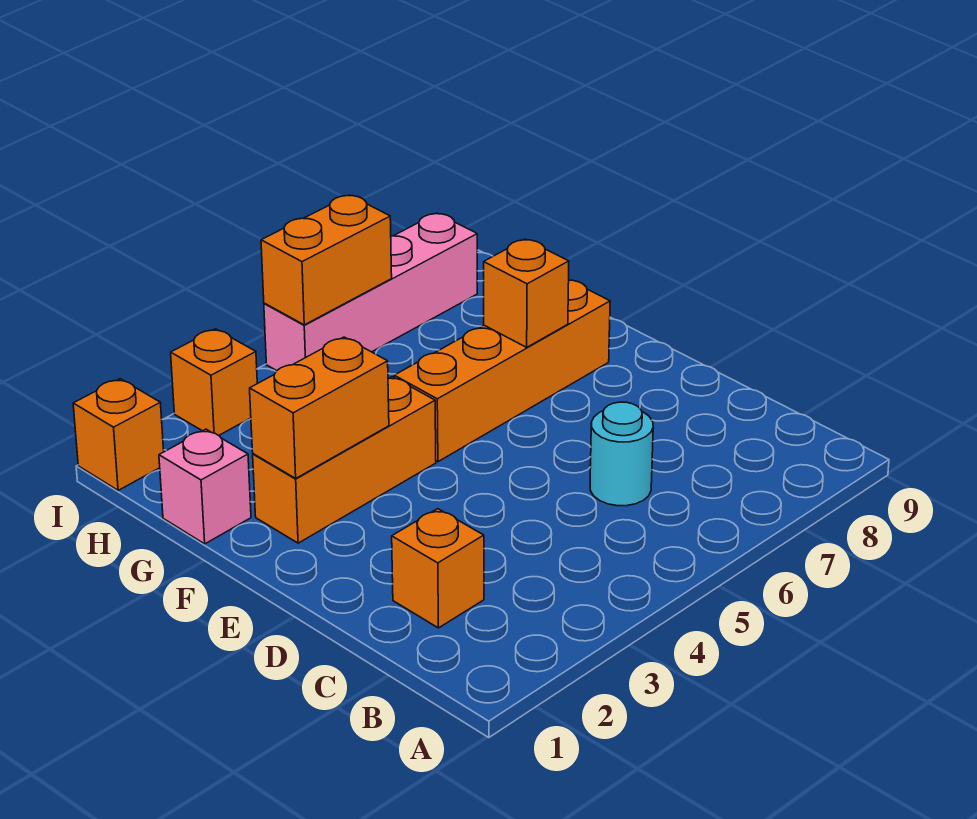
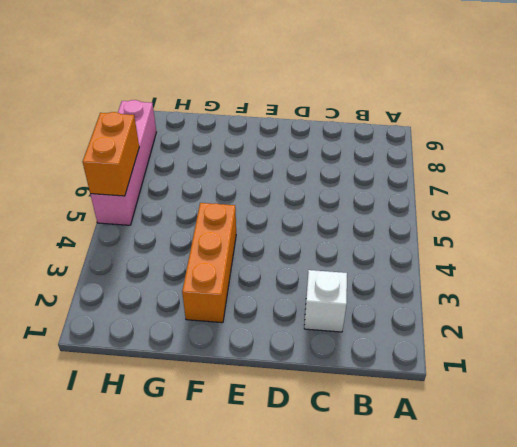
white 1x1 brick [304,270,347,332] -> orange 1x1 brick [392,509,484,628]
none -> cyan 1x1 round brick [590,402,653,506]
none -> orange 1x4 brick [394,280,610,462]

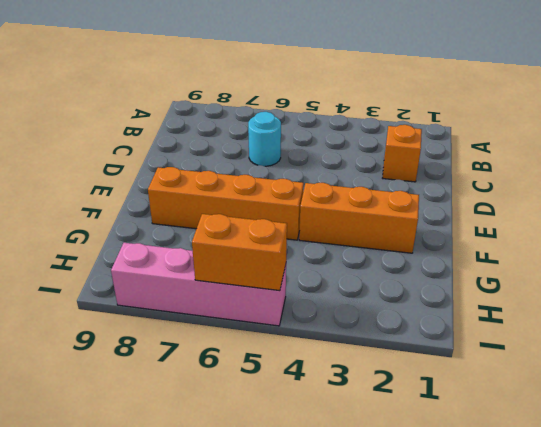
none -> pink 1x1 brick [159,429,251,544]
none -> orange 1x1 brick [73,379,164,490]

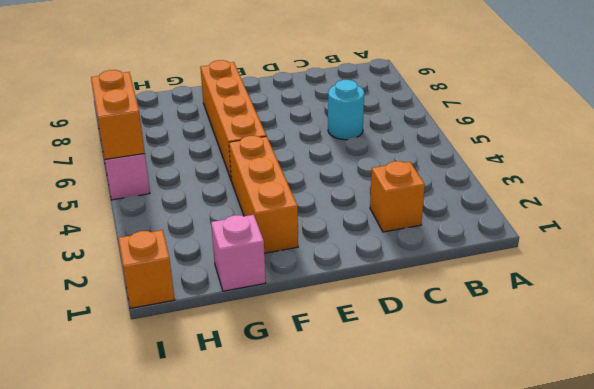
none -> orange 1x1 brick [171,329,257,435]
none -> orange 1x2 brick [250,337,389,478]

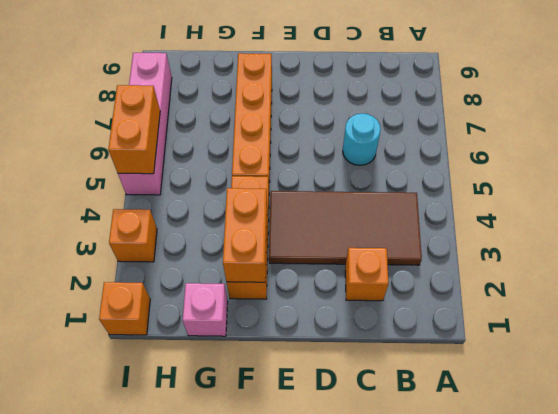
brown 2x4 tile [269,191,422,265] -> none
none -> orange 1x1 brick [484,239,569,347]

